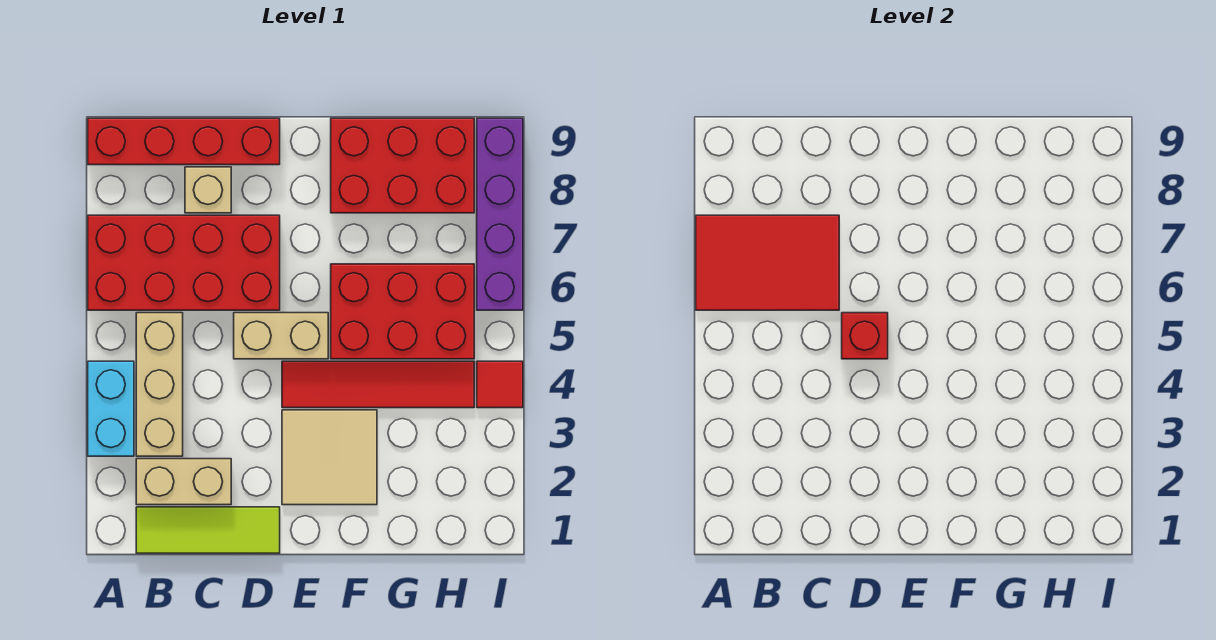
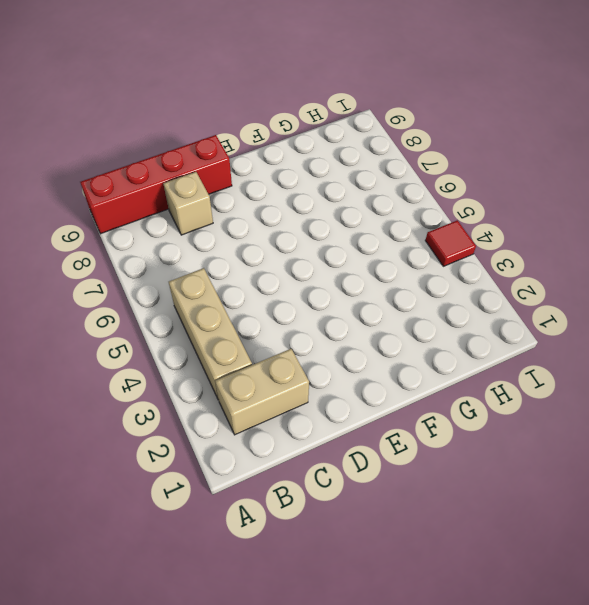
none -> cyan 1x2 brick [88,361,134,456]
none -> red 2x4 brick [88,215,280,310]
none -> lime 1x3 tile [136,507,280,553]

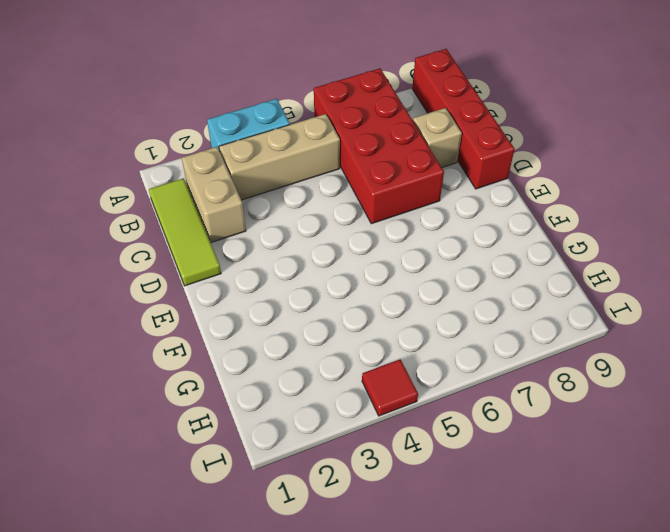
none -> tan 1x2 brick [234,313,328,359]
none -> tan 2x2 tile [282,410,377,505]
none -> red 1x4 tile [282,361,474,408]

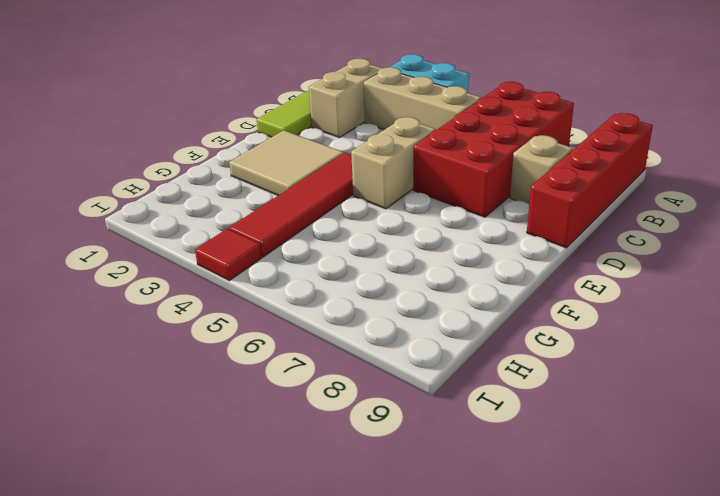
none -> red 2x3 brick [331,264,474,359]
none -> red 2x3 brick [331,118,474,213]
none -> purple 1x4 brick [477,118,523,310]

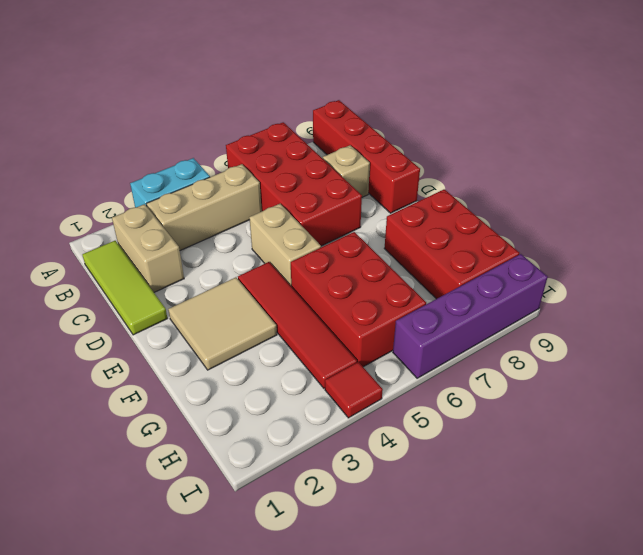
none -> red 2x3 tile [696,215,839,310]
none -> red 1x1 brick [842,313,888,359]

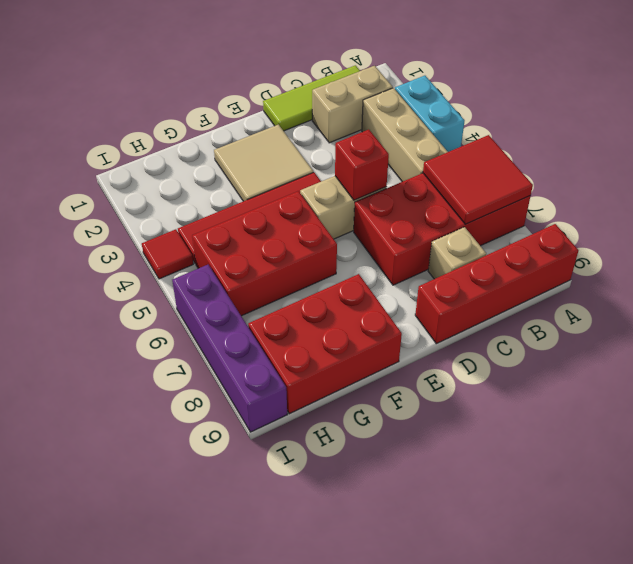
red 2x2 tile [423,135,533,224] -> red 2x3 tile [696,215,839,310]

